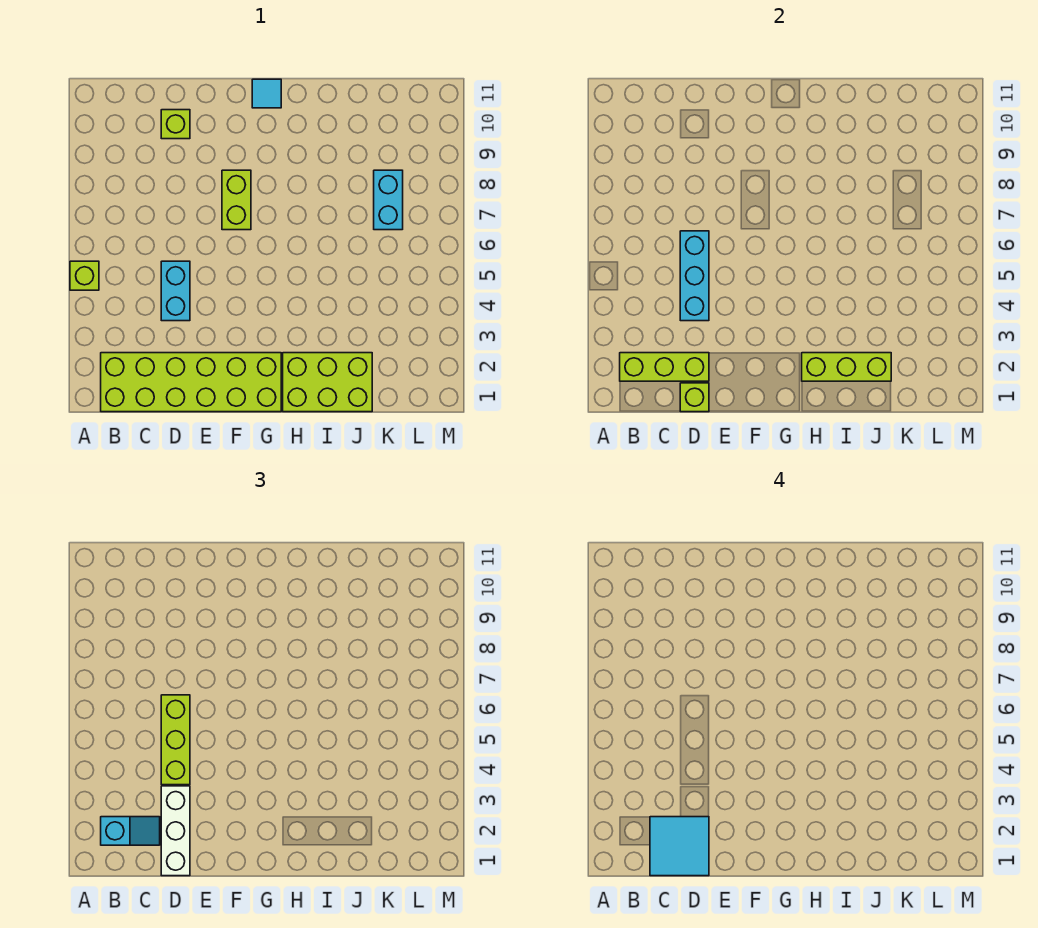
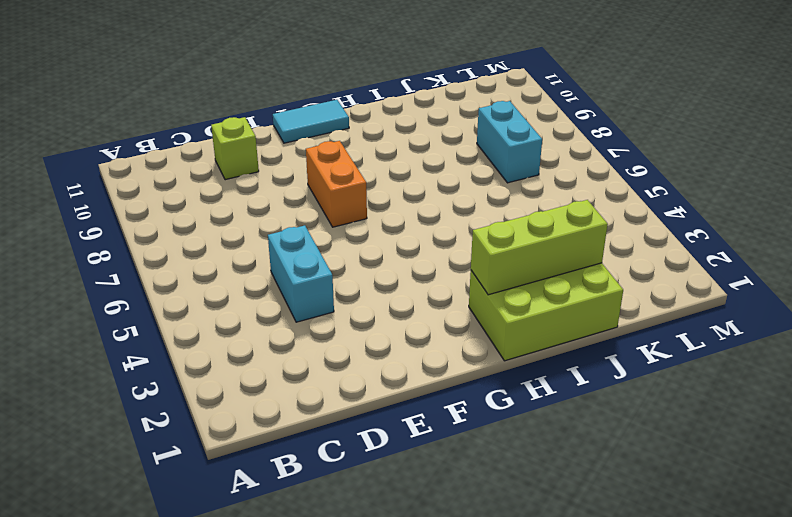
orange 1x2 brick [306,141,367,227] -> lime 1x2 brick [222,170,251,230]
cyan 1x2 tile [273,100,349,143] -> cyan 1x1 tile [252,79,281,108]
none -> lime 1x1 brick [70,261,99,290]
none -> lime 2x6 brick [101,353,281,412]
none -> lime 1x3 brick [620,353,709,381]

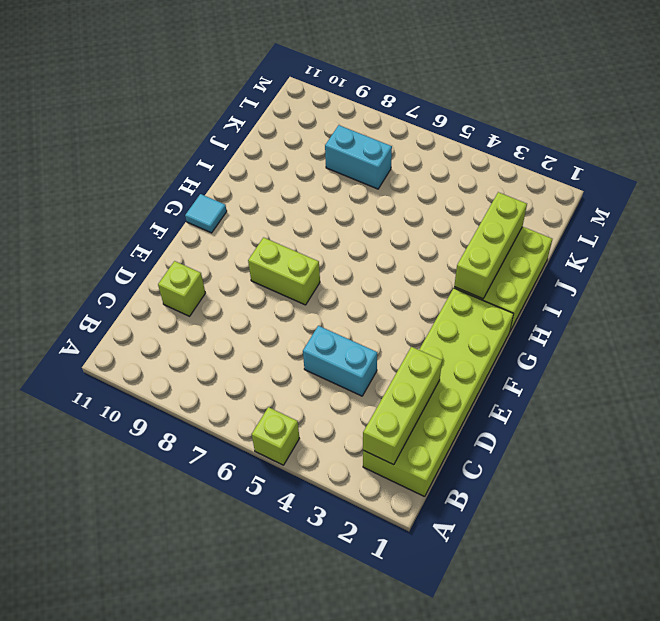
none -> lime 1x1 brick [680,383,709,412]
none -> cyan 1x3 brick [680,231,709,321]
none -> cyan 1x2 slope [101,817,160,845]

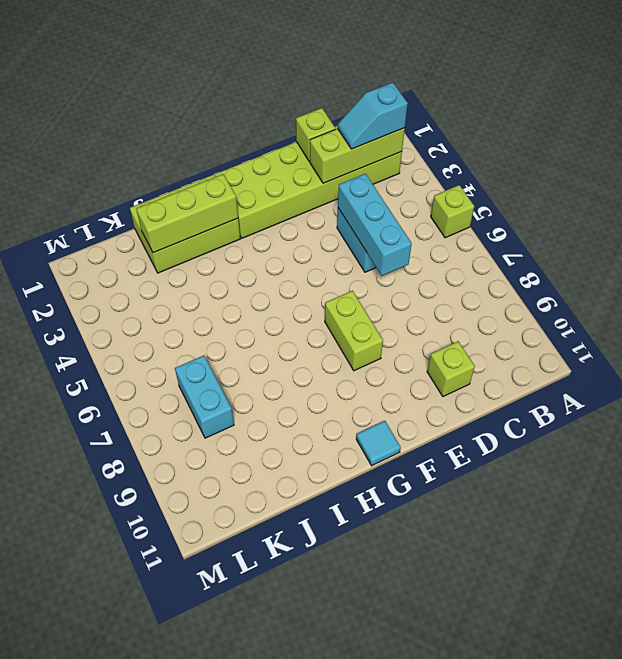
none -> white 1x3 brick [161,786,190,876]
none -> lime 1x3 brick [161,695,190,785]
none -> cyan 2x2 tile [650,817,709,876]

